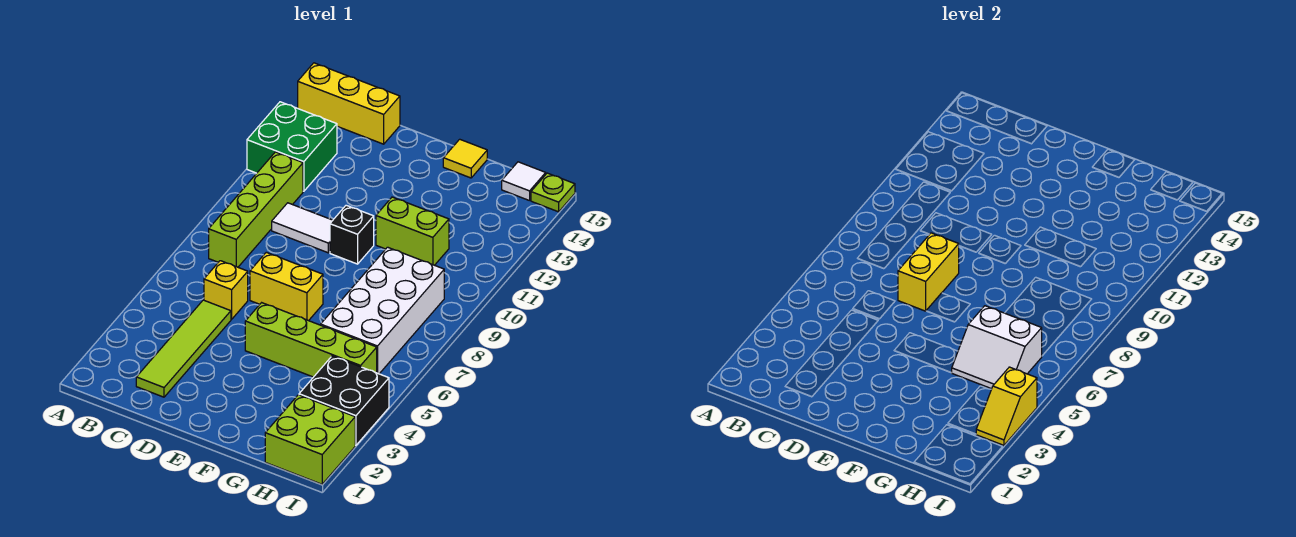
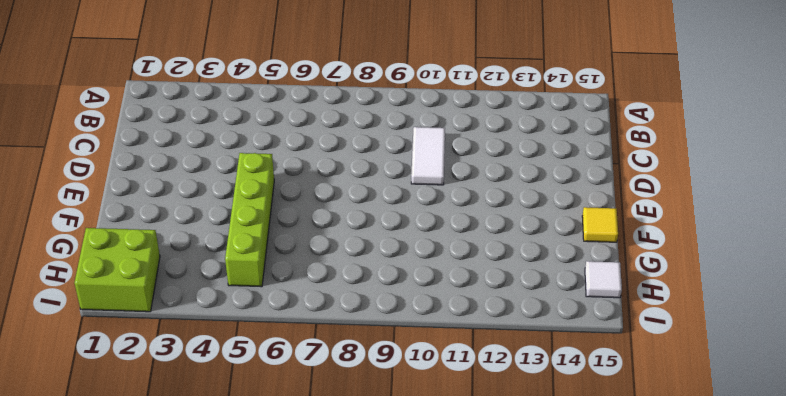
none -> green 2x2 brick [247,102,337,191]
none -> yellow 1x3 brick [298,63,400,144]
none -> lime 1x4 brick [209,152,303,267]

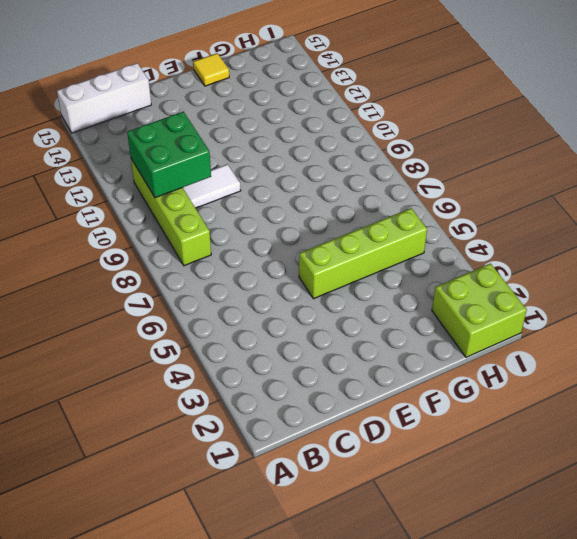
white 1x3 brick [57,63,151,133] -> yellow 1x3 brick [298,63,400,144]
green 2x2 brick [127,112,211,198] -> green 2x2 brick moved to [247,102,337,191]
none -> lime 1x4 tile [136,300,231,397]
none -> yellow 1x1 brick [204,261,248,319]
none -> yellow 1x2 brick [250,252,323,321]

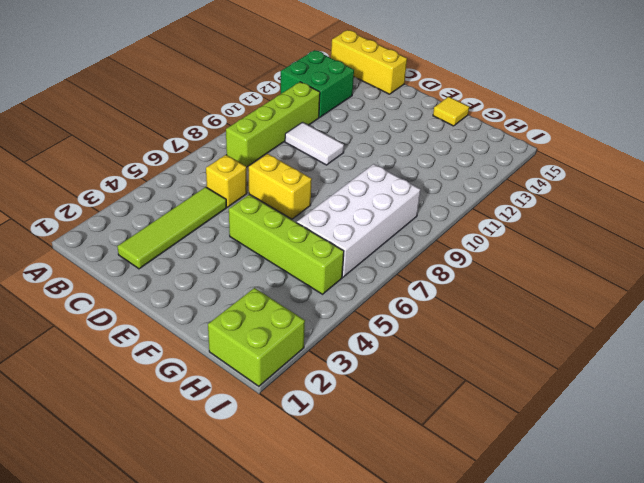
none -> black 1x1 brick [330,205,374,264]
none -> lime 1x2 brick [376,197,449,265]
none -> black 2x2 brick [299,356,389,445]

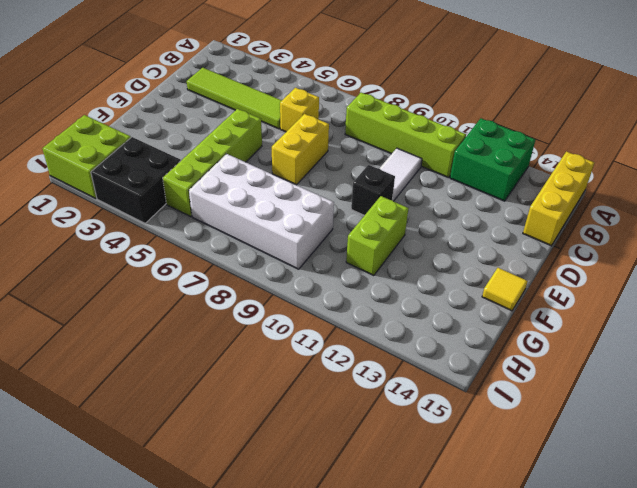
none -> white 1x1 tile [502,162,546,201]
none -> lime 1x1 plate [531,173,575,212]
none -> yellow 1x2 brick [898,233,959,311]

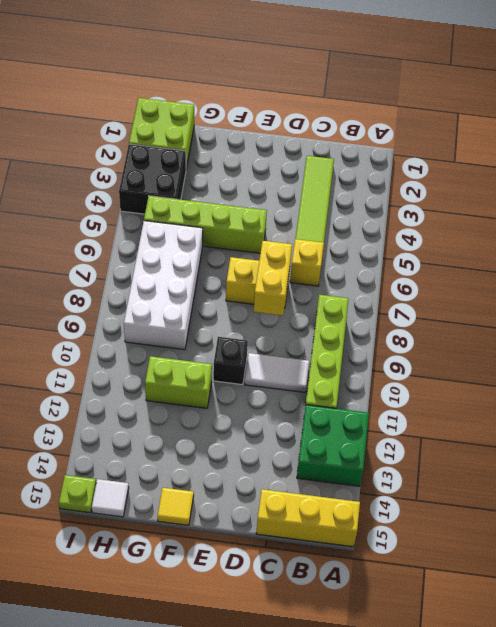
none -> white 2x2 slope [952,306,1042,389]
none -> yellow 1x2 slope [976,367,1037,445]

